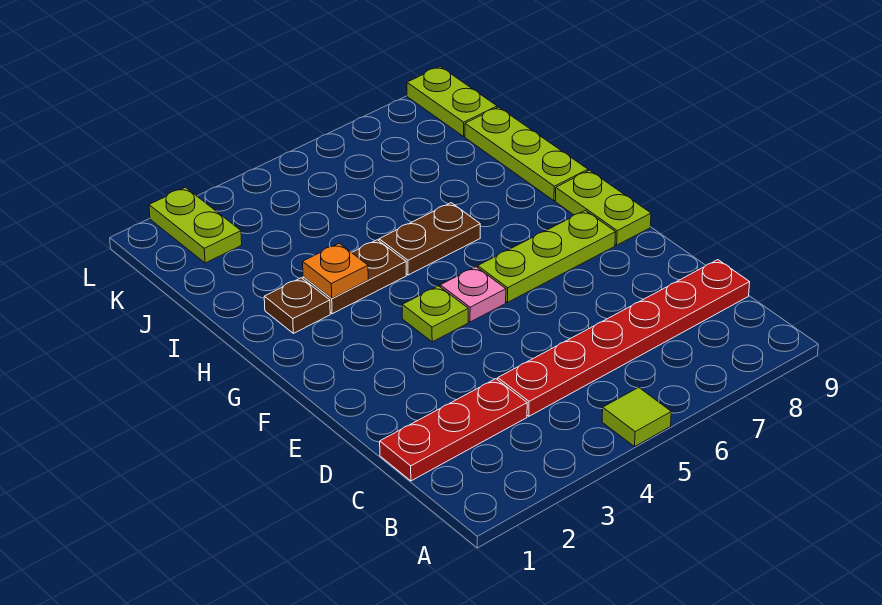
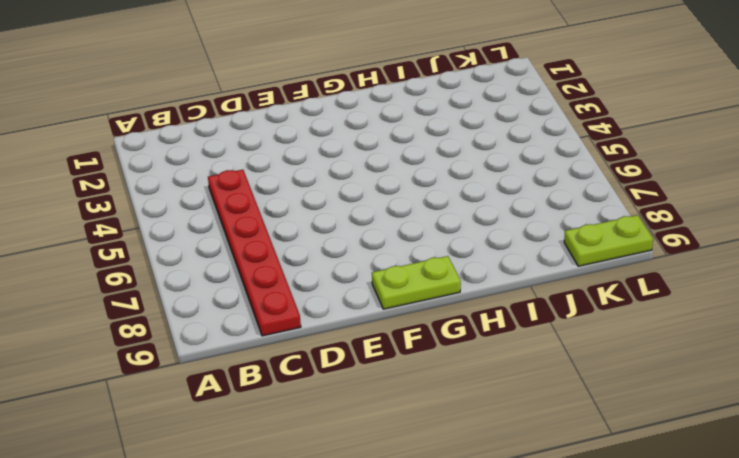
none -> lime 1x1 tile [602,387,671,447]
none -> red 1x3 plate [380,379,527,481]
none -> lime 1x1 plate [402,286,468,342]

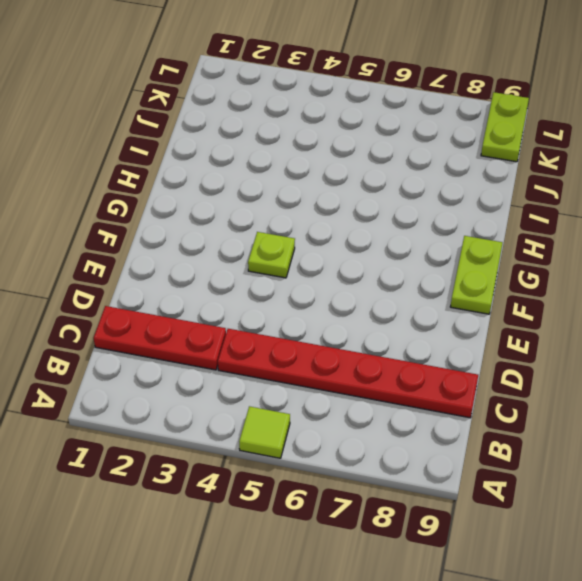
none -> pink 1x1 plate [440,267,506,322]
none -> lime 1x3 plate [478,210,616,302]
none -> brown 1x1 plate [264,278,330,333]

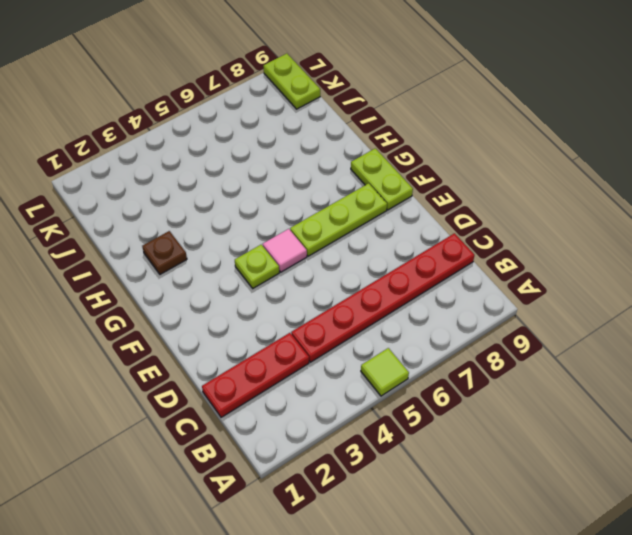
pink 1x1 tile [263,229,307,272] -> pink 1x1 plate [440,267,506,322]
none -> brown 1x2 plate [303,240,406,314]
none -> brown 1x2 plate [379,203,480,275]
none -> lime 1x3 plate [465,107,588,201]

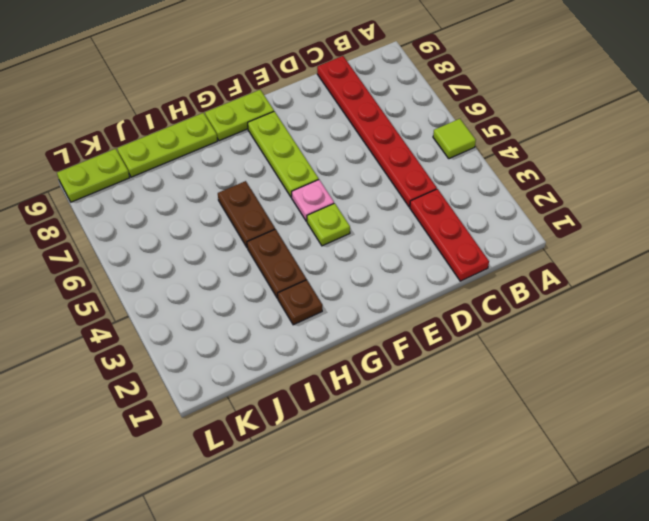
none -> lime 1x2 plate [149,187,242,263]
none -> orange 1x1 plate [303,243,368,298]

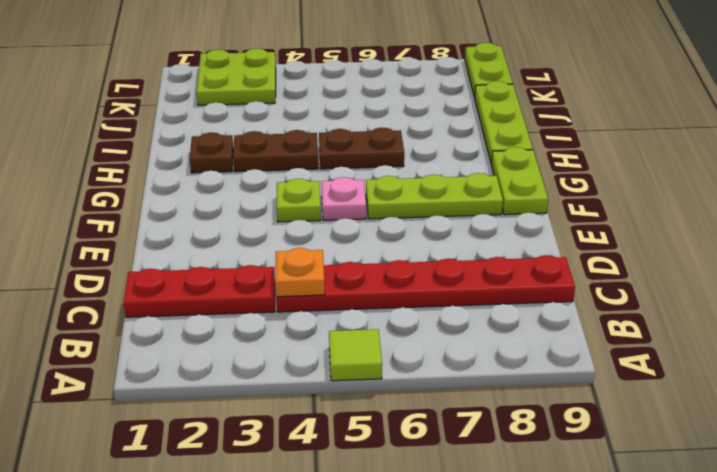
orange 1x1 plate [276,248,325,297] -> orange 1x1 plate moved to [303,243,368,298]
lime 2x2 plate [197,48,276,105] -> lime 1x2 plate [149,187,242,263]

